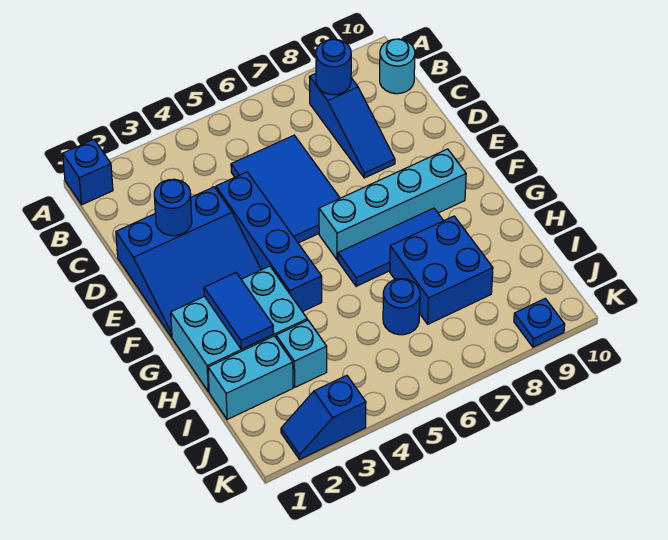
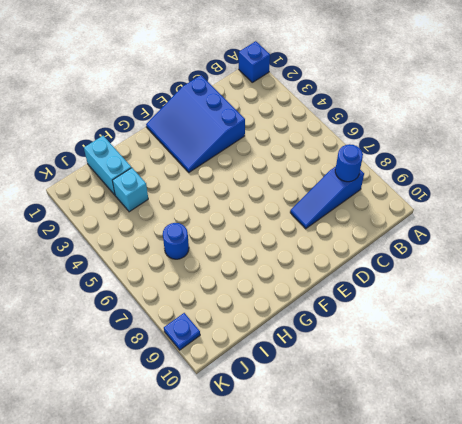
none -> cyan 1x1 round brick [380,39,415,94]
none -> blue 2x3 tile [231,135,340,243]
none -> blue 1x4 brick [216,172,322,312]

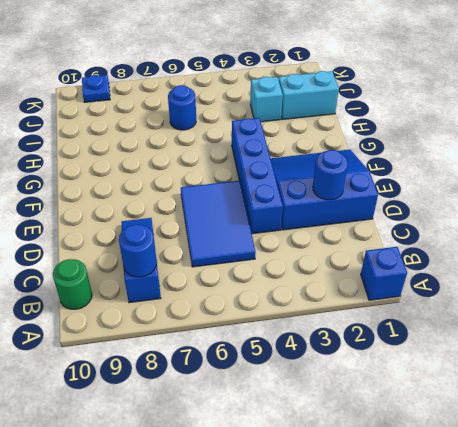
green 1x1 round brick [53,259,92,309] -> cyan 1x1 round brick [380,39,415,94]
none -> cyan 1x4 brick [319,149,466,260]
none -> cyan 2x3 brick [171,266,307,392]
none -> blue 1x3 tile [338,208,443,286]

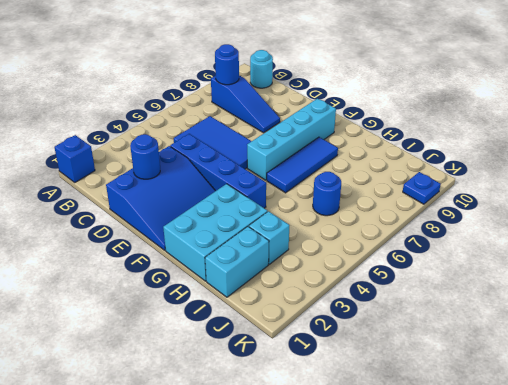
none -> blue 2x2 brick [390,216,493,324]
none -> blue 1x2 slope [281,375,366,459]
none -> blue 1x2 tile [204,273,274,349]

